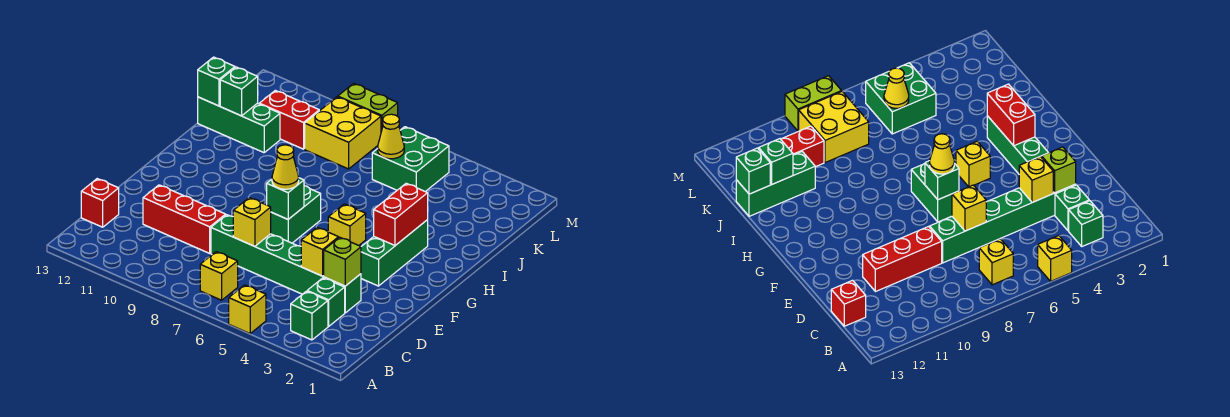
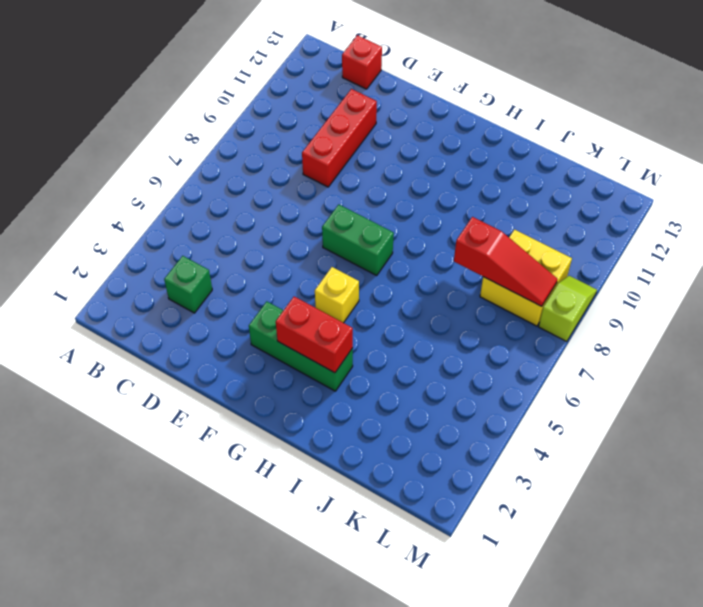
red 1x3 slope [454,217,557,306] -> none
lime 1x2 slope [539,276,597,342] -> lime 1x2 brick [338,83,398,132]
none -> yellow 1x1 brick [229,285,266,333]
none -> green 1x1 brick [291,291,328,340]
none -> yellow 1x1 brick [200,252,238,300]

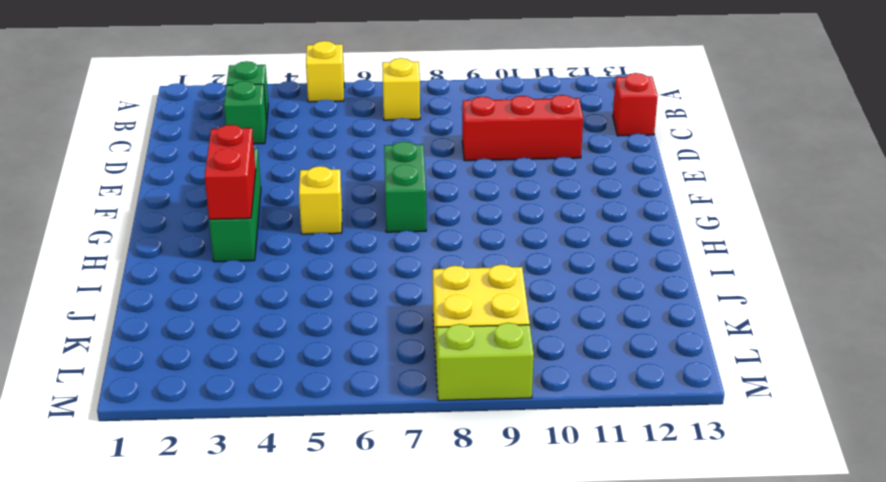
none -> green 1x6 brick [211,215,361,313]
none -> green 1x3 brick [198,97,280,153]
none -> green 2x2 brick [372,127,449,192]

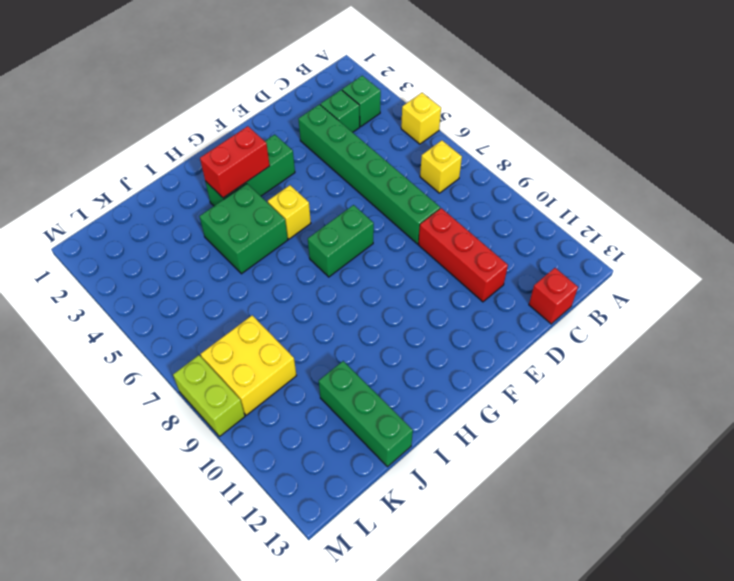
green 2x2 brick [200,184,288,274] -> green 2x2 brick moved to [372,127,449,192]
none -> red 1x2 brick [259,90,319,149]
none -> lime 1x1 brick [324,237,361,286]
none -> yellow 1x1 brick [301,227,339,276]

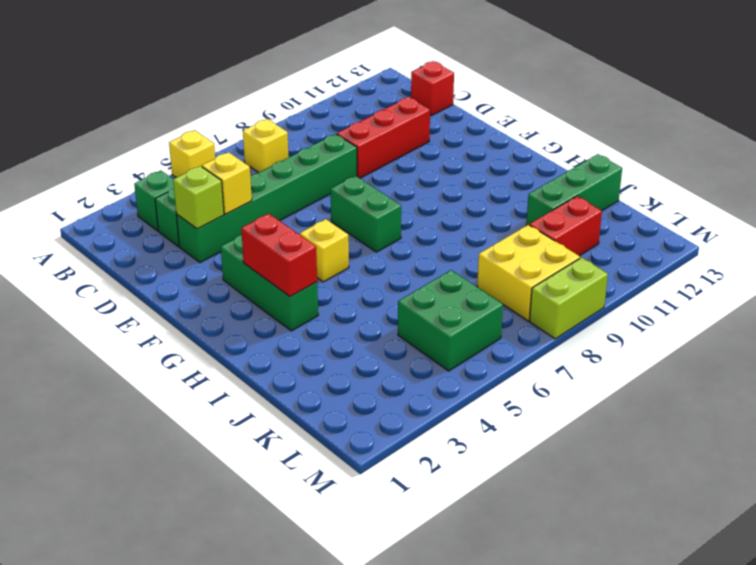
none -> yellow 1x1 brick [233,198,271,246]
none -> green 1x1 brick [267,178,304,219]
none -> green 1x1 brick [220,67,258,116]

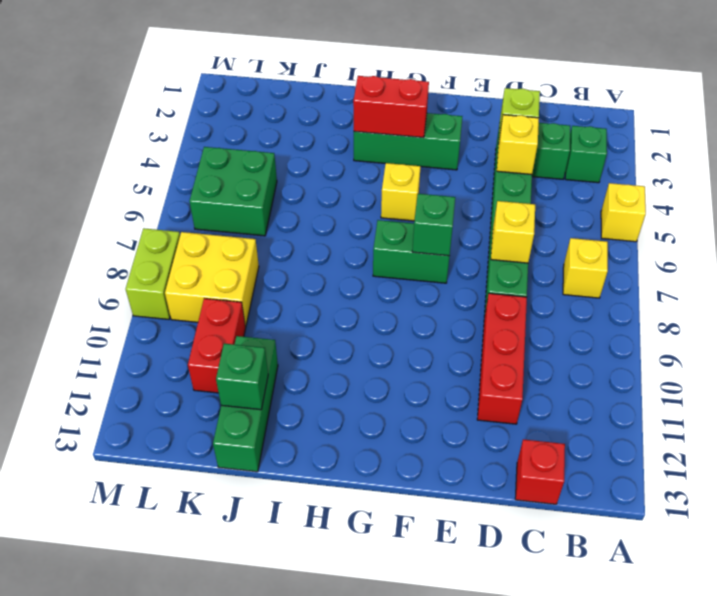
none -> green 1x1 brick [198,57,235,106]
none -> yellow 1x1 cone [378,114,404,159]
none -> yellow 1x1 cone [272,145,299,189]

